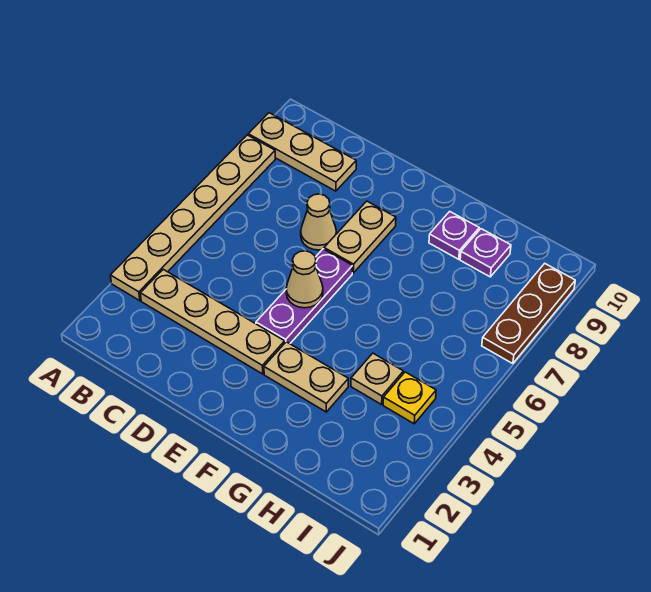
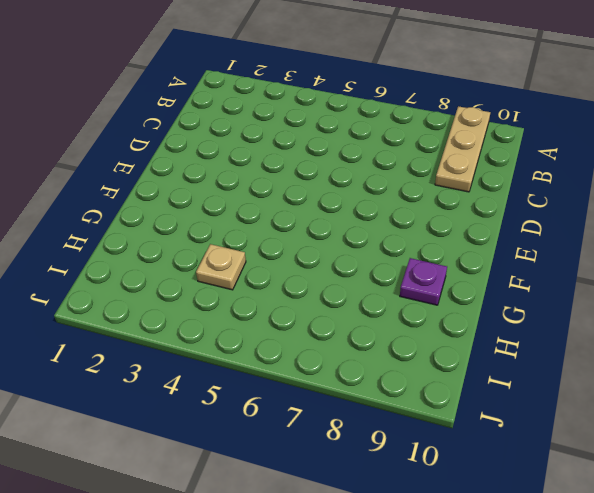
none -> tan 1x6 plate [110,135,275,301]
none -> tan 1x4 plate [140,269,285,374]
none -> tan 1x1 cone [301,194,336,250]

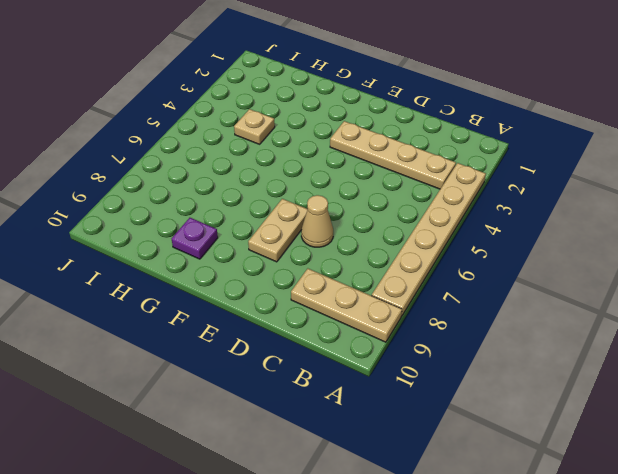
none -> purple 1x3 plate [256,249,353,344]
none -> tan 1x2 plate [264,342,348,412]
none -> purple 1x1 plate [460,229,511,277]

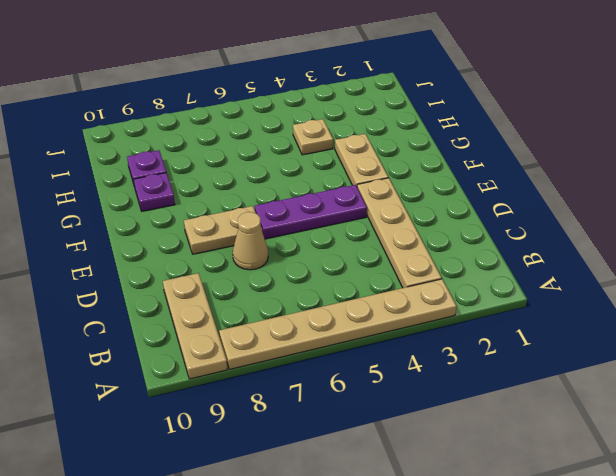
none -> yellow 1x1 plate [383,372,436,424]
none -> brown 1x3 plate [482,263,575,364]
none -> tan 1x1 cone [286,251,323,308]

